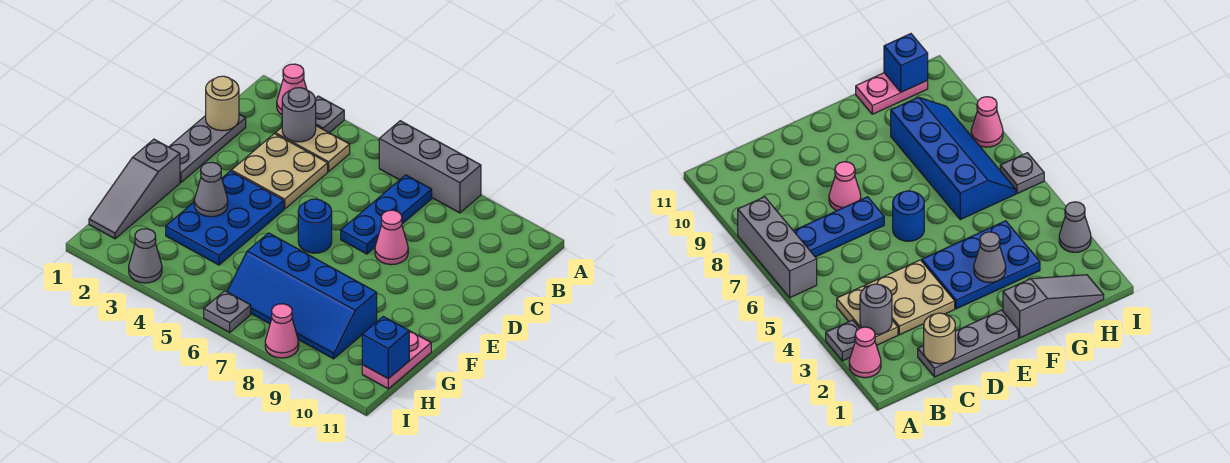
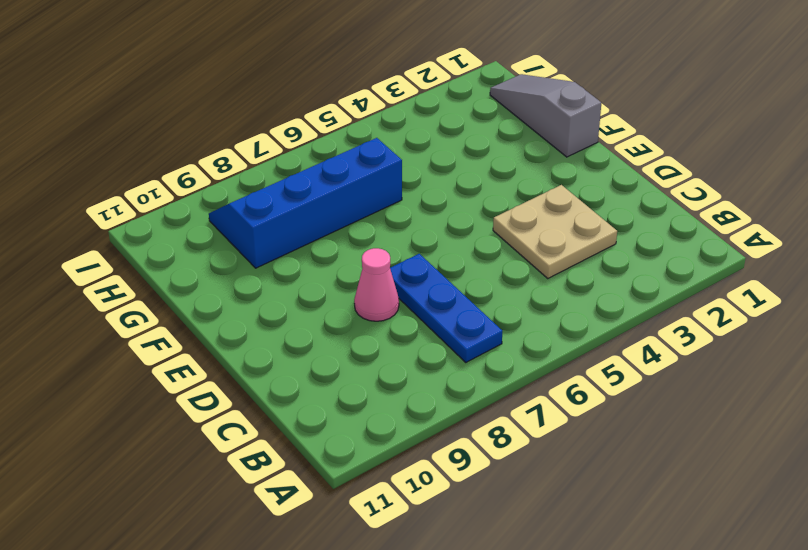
none -> pink 1x1 cone [277,64,307,115]
none -> grey 1x1 plate [315,96,344,133]
none -> grey 1x3 brick [379,121,481,213]

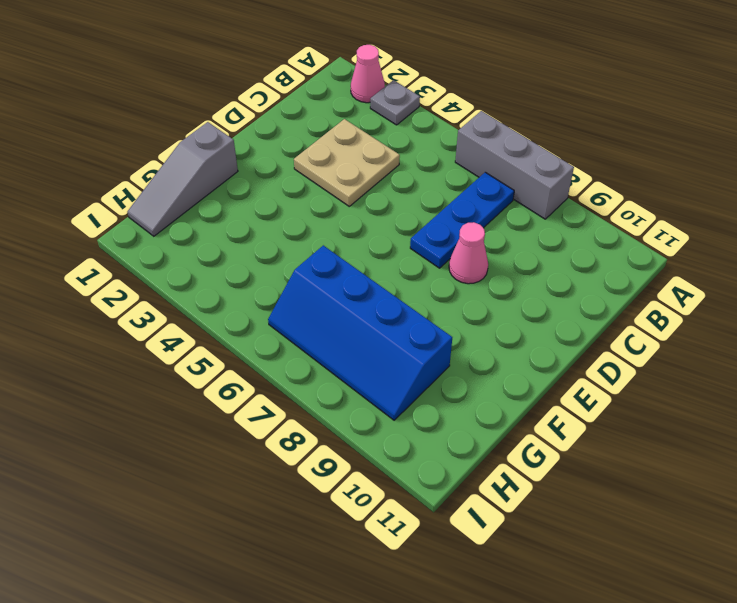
none -> tan 1x2 plate [275,126,350,171]
none -> grey 1x3 plate [169,114,246,183]
none -> blue 2x3 plate [166,171,284,265]

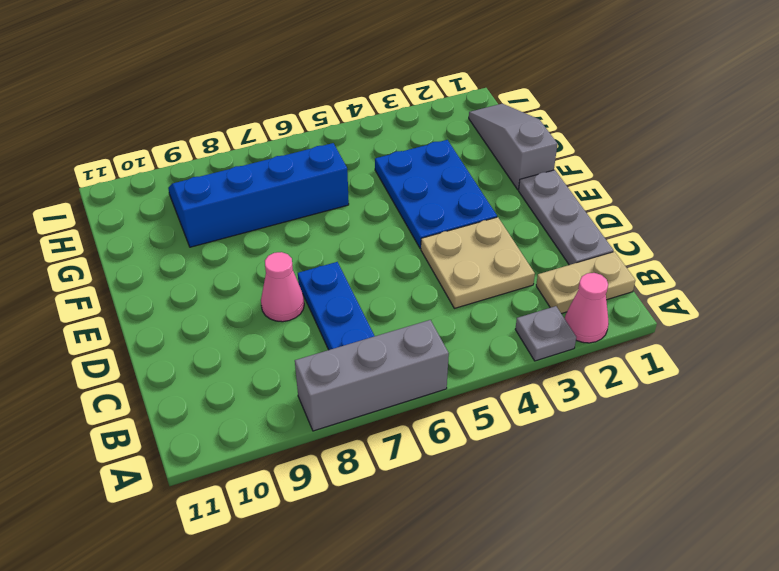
tan 1x2 plate [536,252,635,314] -> tan 1x2 plate moved to [275,126,350,171]
none -> blue 1x1 round brick [298,199,332,253]
none -> pink 1x2 plate [362,331,431,389]
none -> grey 1x1 cone [129,229,162,283]

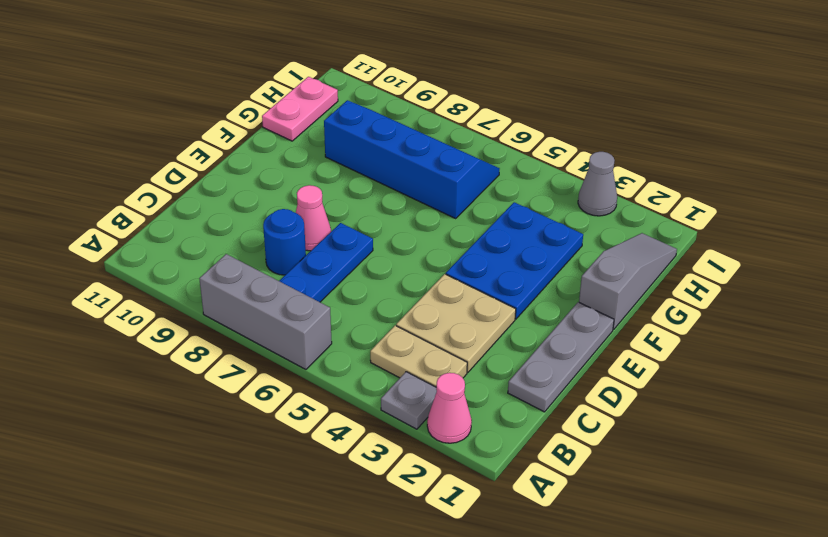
blue 1x1 round brick [263,209,306,275] -> blue 1x1 round brick moved to [298,199,332,253]
none -> grey 1x1 plate [204,291,251,332]
none -> pink 1x1 cone [265,304,299,358]
none -> grey 1x1 round brick [282,88,316,142]

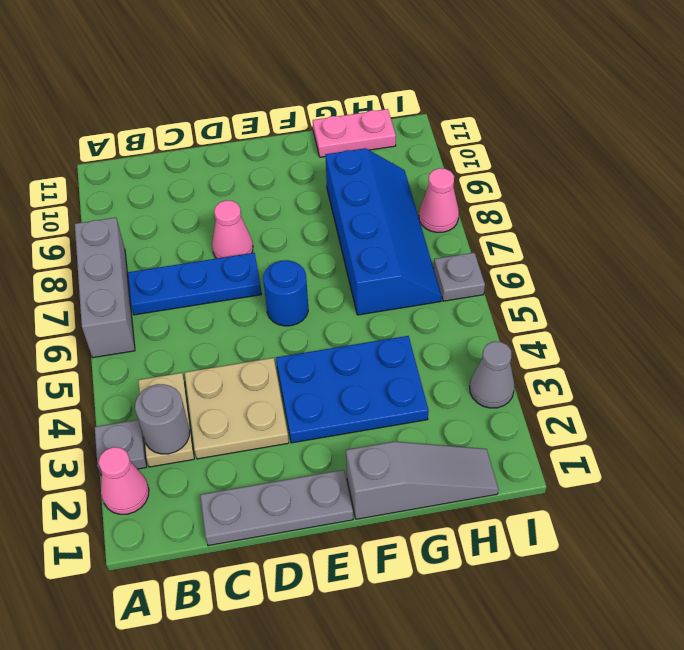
none -> tan 1x1 round brick [206,76,239,131]
none -> grey 1x1 cone [194,162,228,217]
none -> blue 1x1 brick [362,316,409,379]

